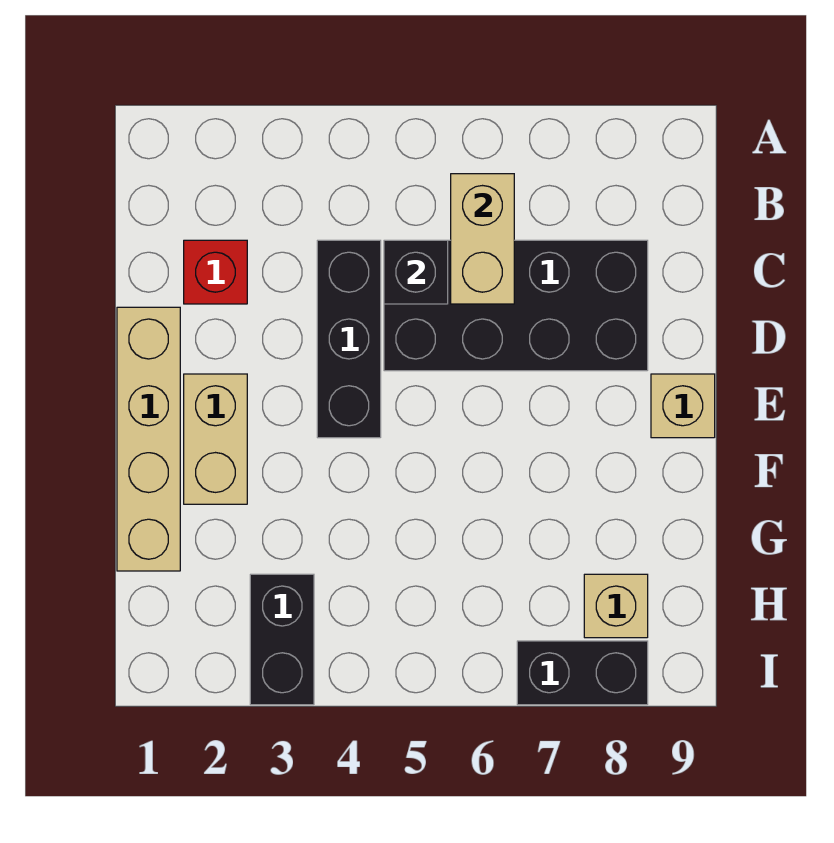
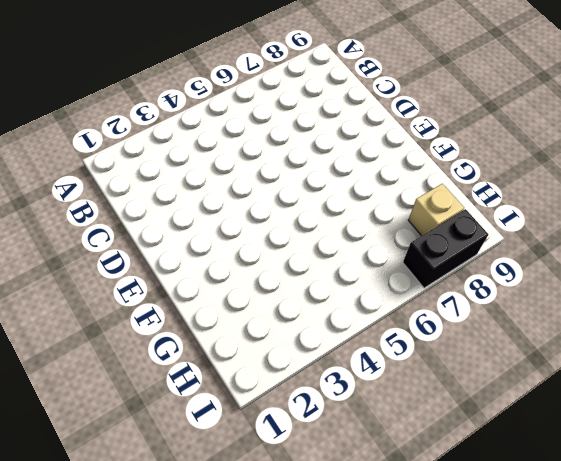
none -> red 1x1 brick [184,240,247,304]
none -> black 1x3 brick [317,240,381,438]

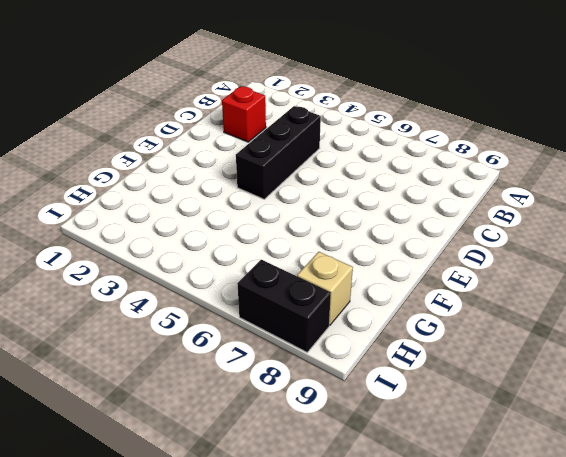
none -> black 2x4 brick [384,240,648,371]
none -> tan 1x4 brick [117,307,180,571]

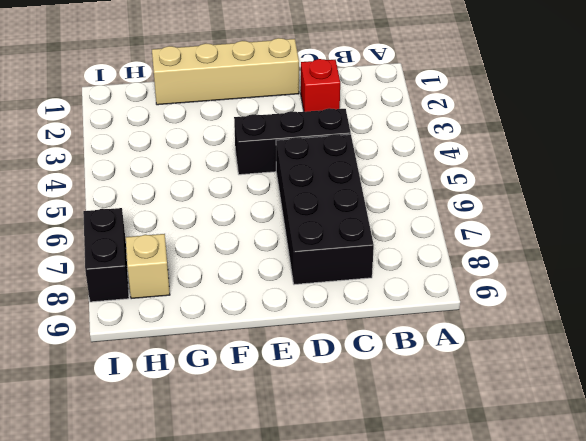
none -> tan 1x2 brick [184,374,247,504]
none -> tan 1x1 brick [651,374,715,438]

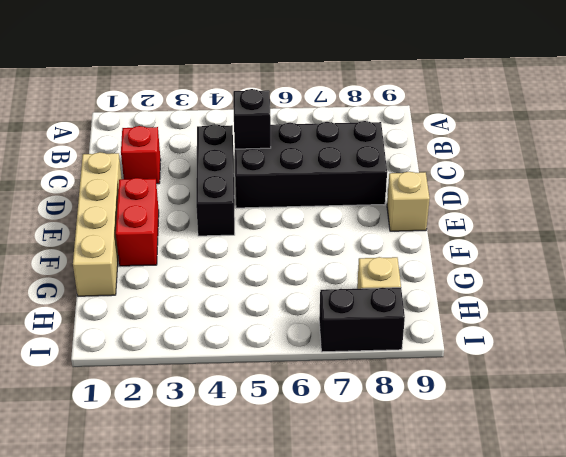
red 1x2 brick [116,178,159,266] -> tan 1x2 brick [184,374,247,504]
none -> black 1x2 brick [250,574,314,705]
none -> tan 1x2 brick [451,174,514,304]

